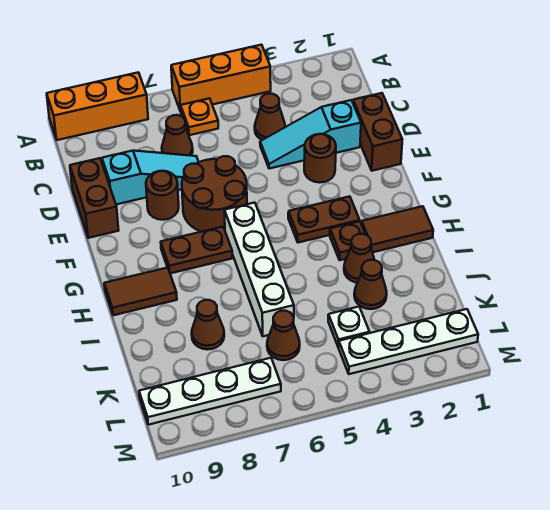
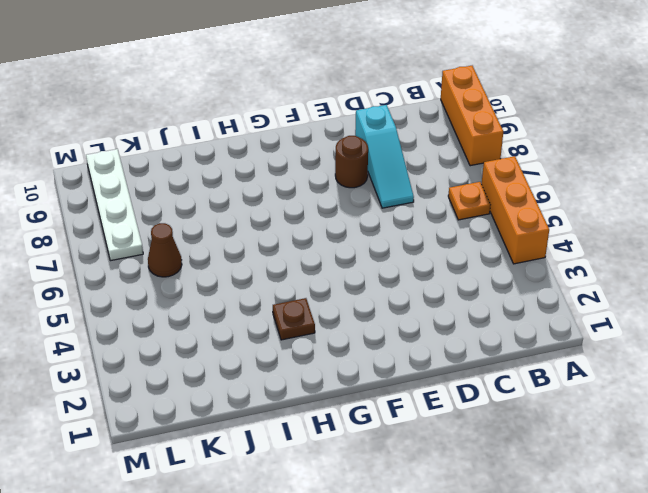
none -> brown 1x1 cone [255,94,285,140]
none -> brown 1x1 cone [162,115,193,156]
none -> brown 1x2 brick [353,93,402,171]

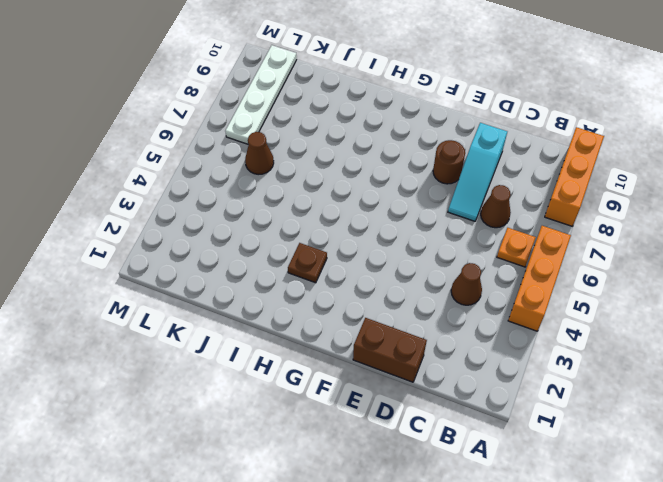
none -> cyan 1x3 slope [260,100,361,169]
none -> brown 1x2 brick [70,158,119,238]
none -> brown 1x1 round brick [304,134,336,183]

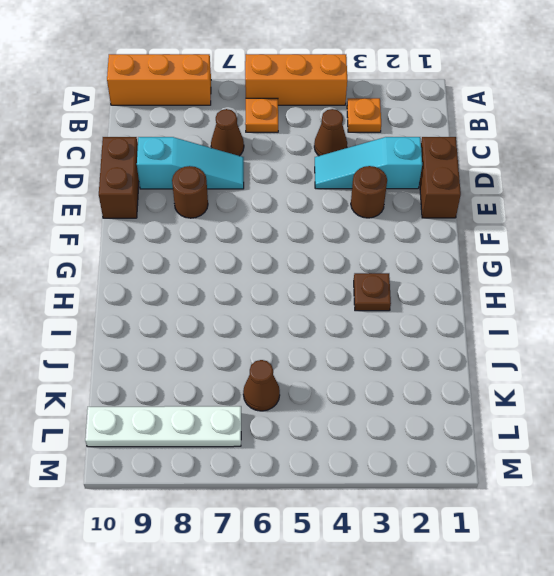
orange 1x1 plate [347,98,381,132] -> none
none -> brown 2x2 round brick [182,156,247,232]
none -> brown 1x2 plate [288,196,360,243]
none -> white 1x4 brick [225,203,294,336]

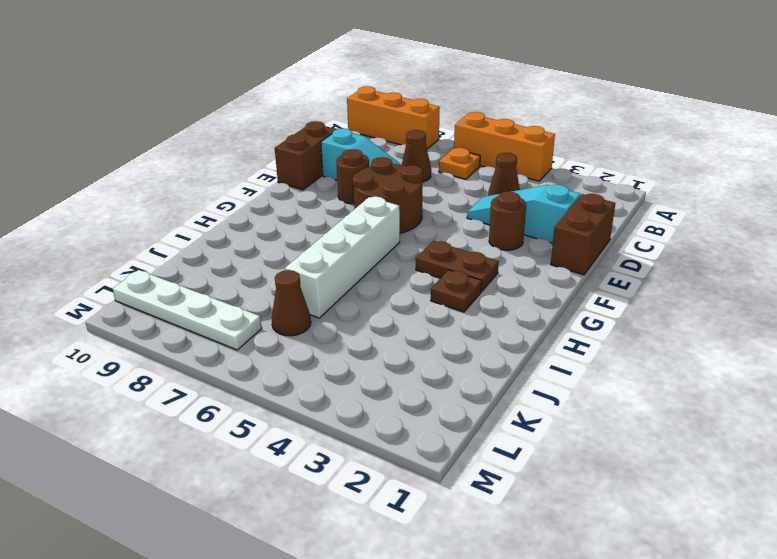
none -> brown 1x2 plate [161,227,232,273]
none -> brown 1x2 tile [362,206,433,252]
none -> brown 1x2 tile [104,267,177,315]

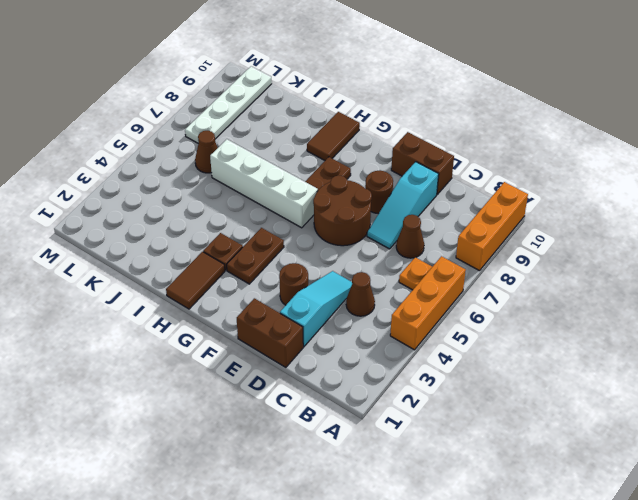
none -> brown 1x1 cone [344,234,374,283]
none -> brown 1x1 cone [354,260,387,309]
none -> brown 1x1 cone [192,300,224,349]

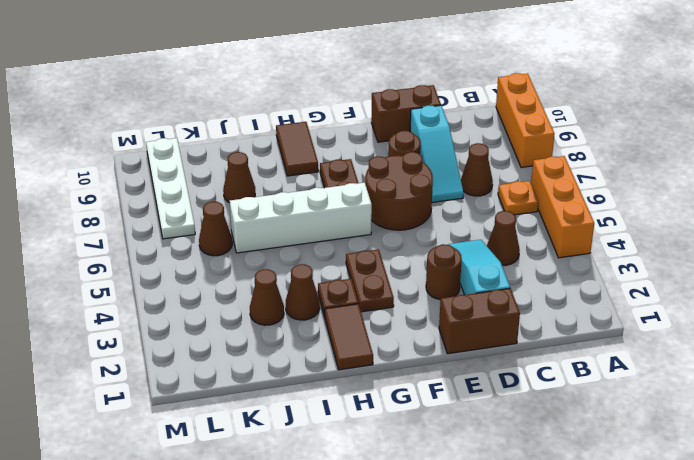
none -> white 1x1 plate [328,307,370,347]
none -> white 1x4 plate [339,309,478,374]

